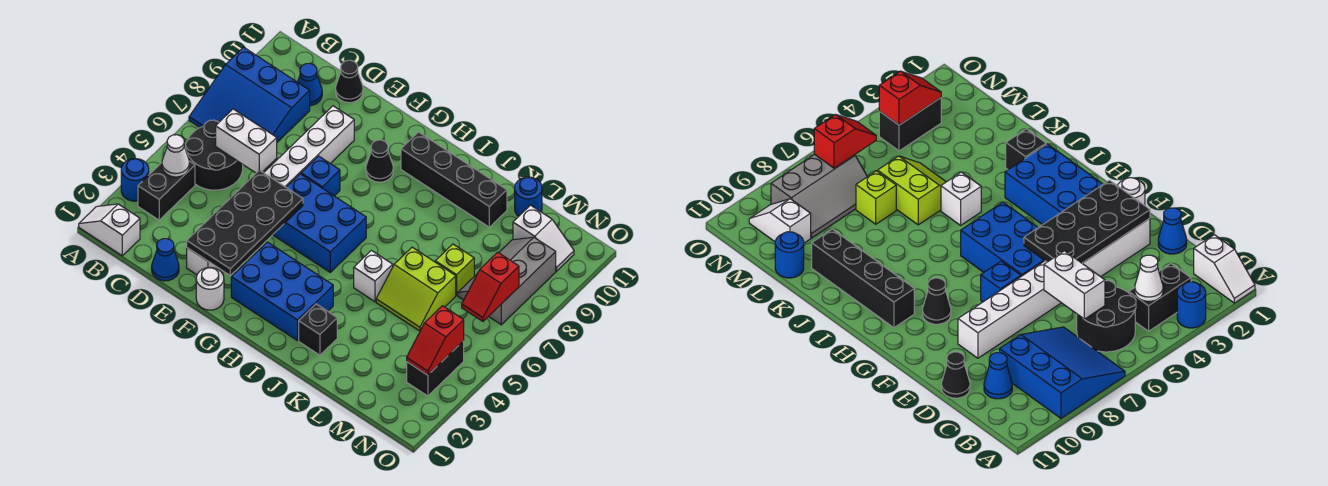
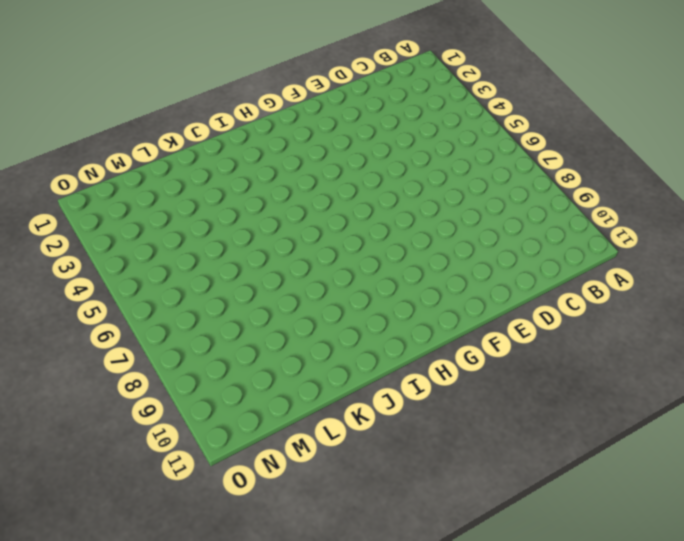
none -> white 1x2 slope [79,204,140,256]
none -> blue 1x1 round brick [121,159,149,201]
none -> blue 3x3 slope [189,47,310,142]

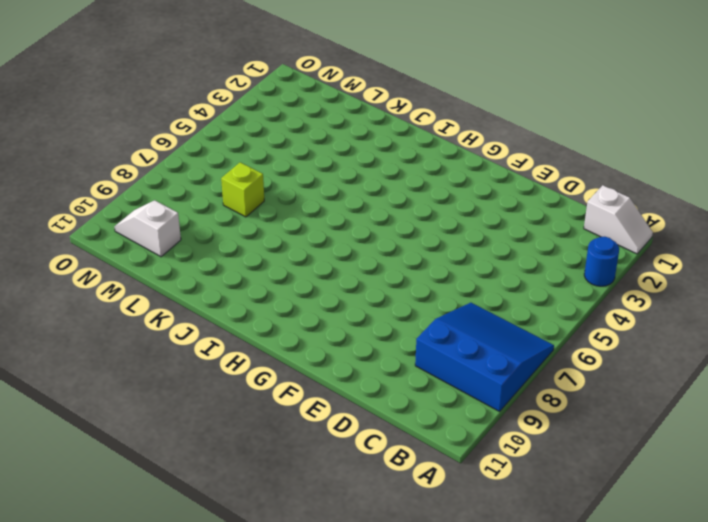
none -> black 1x2 brick [138,161,195,220]
none -> black 2x2 round brick [186,120,243,190]
none -> blue 1x1 cone [298,63,322,106]

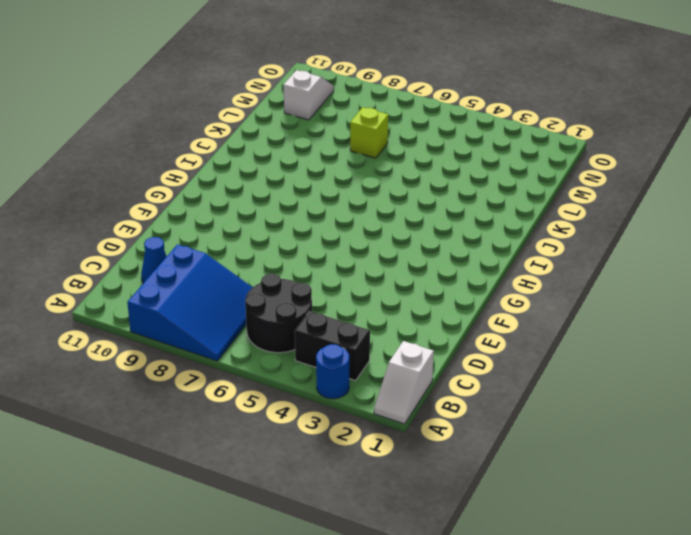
none -> blue 1x1 cone [152,239,179,281]
none -> black 1x1 cone [336,60,363,103]
none -> white 1x8 brick [187,106,354,275]

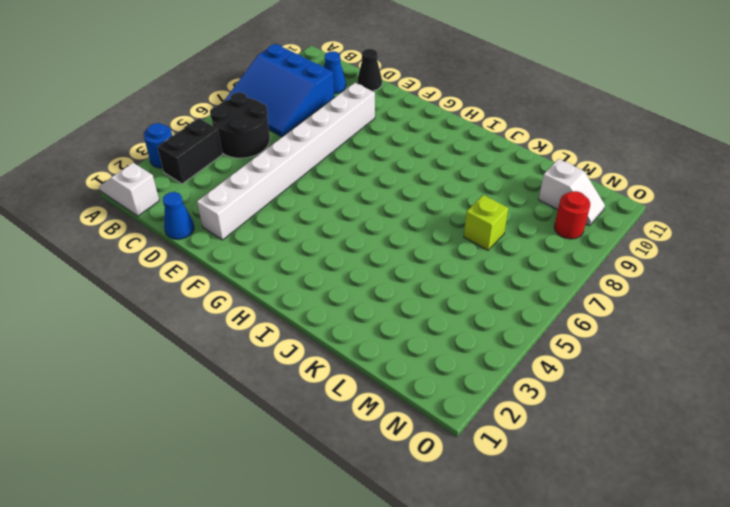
red 1x1 round brick [554,191,590,239] -> grey 2x3 slope [458,237,556,325]
none -> white 1x1 round brick [196,267,224,310]
none -> blue 2x3 brick [273,174,366,272]
none -> blue 1x1 brick [301,156,340,196]

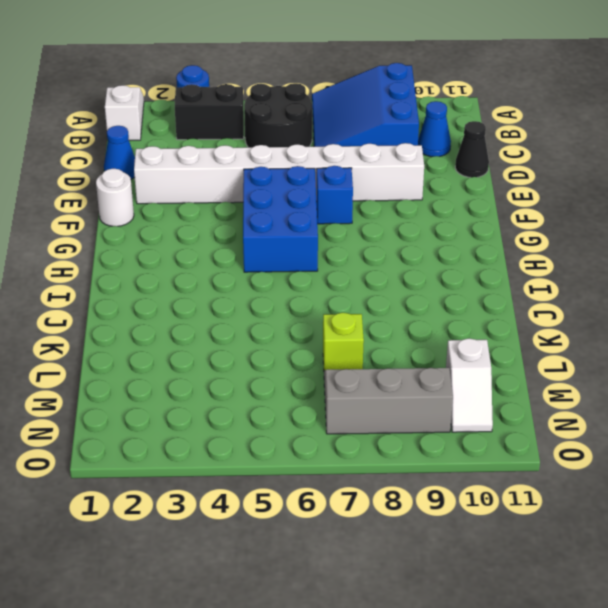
none -> blue 2x3 brick [231,242,333,341]
none -> black 1x1 cone [366,140,393,182]
none -> black 1x4 brick [401,132,507,227]

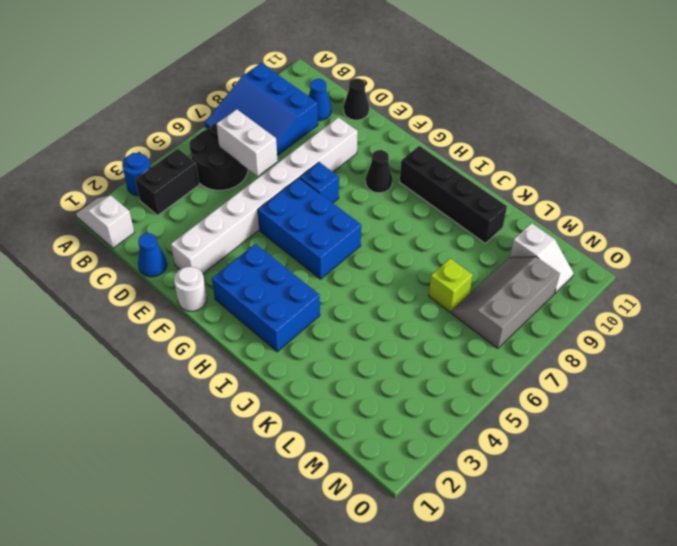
none -> black 1x1 brick [299,304,337,355]
none -> white 1x1 brick [354,250,393,302]
none -> lime 2x2 slope [376,247,456,331]

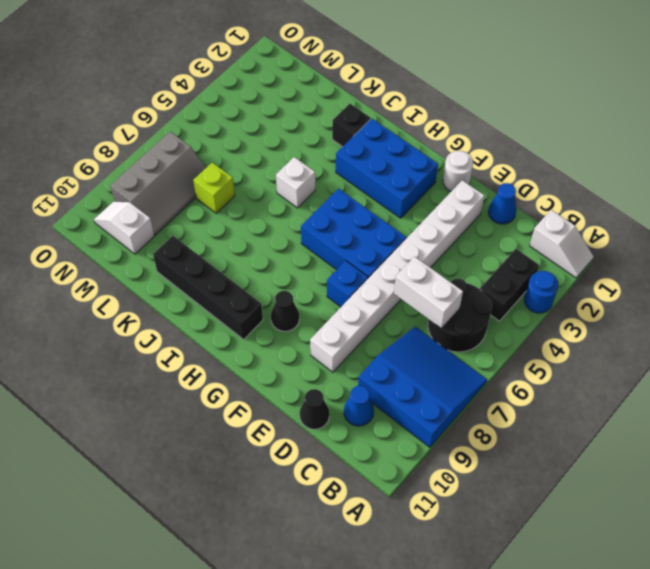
none -> lime 2x2 slope [376,247,456,331]
none -> blue 1x1 round brick [515,177,542,216]
none -> black 1x2 brick [407,341,464,396]

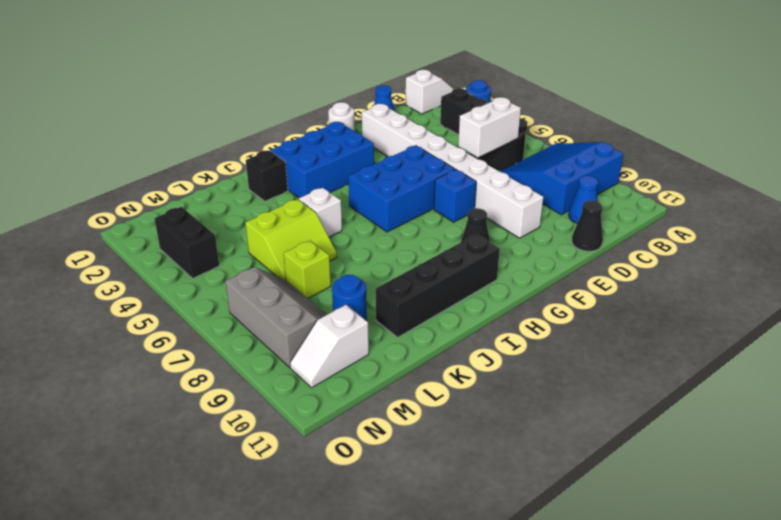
lime 2x2 slope [246,199,337,280] -> lime 2x2 slope turned to [376,247,456,331]
blue 1x1 round brick [332,275,367,320] -> blue 1x1 round brick moved to [515,177,542,216]
none -> white 1x1 cone [162,135,190,177]
none -> black 2x4 plate [187,170,303,275]
none -> red 1x2 slope [407,306,464,375]

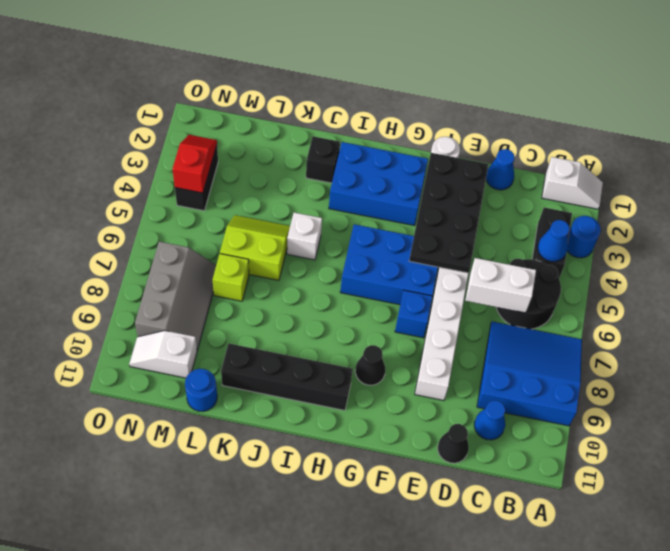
blue 1x1 cone [538,220,570,262] -> white 1x1 cone [162,135,190,177]
none -> red 1x2 slope [462,252,519,321]

